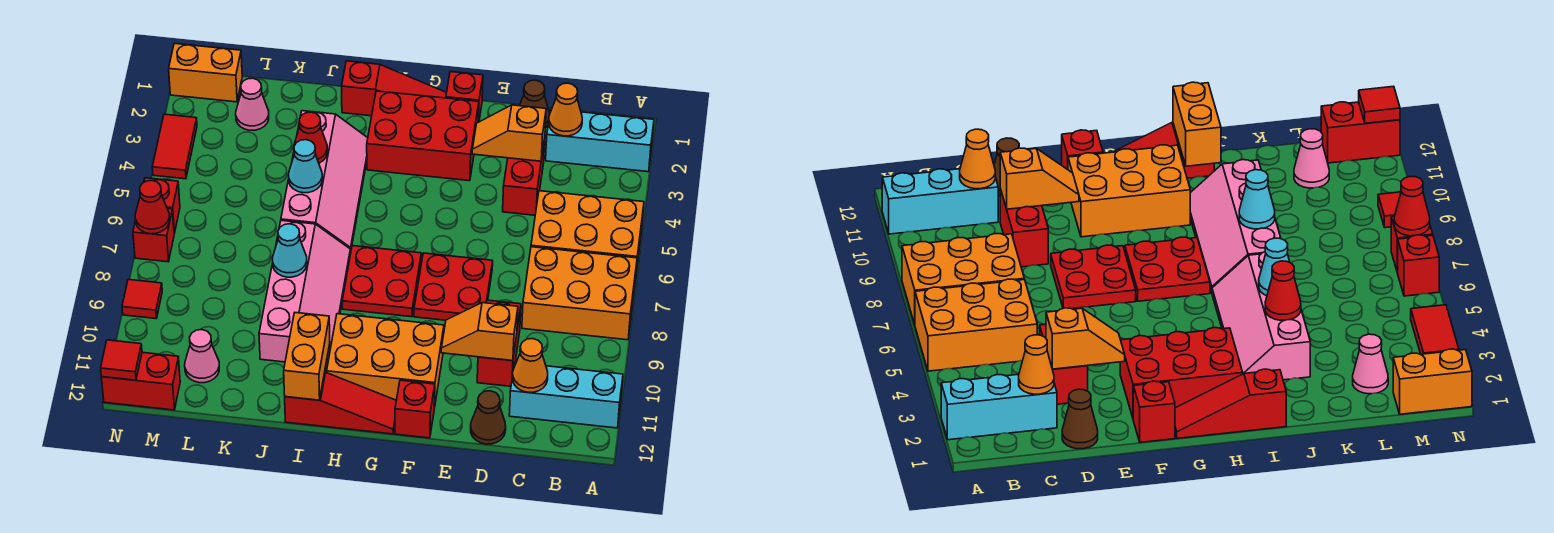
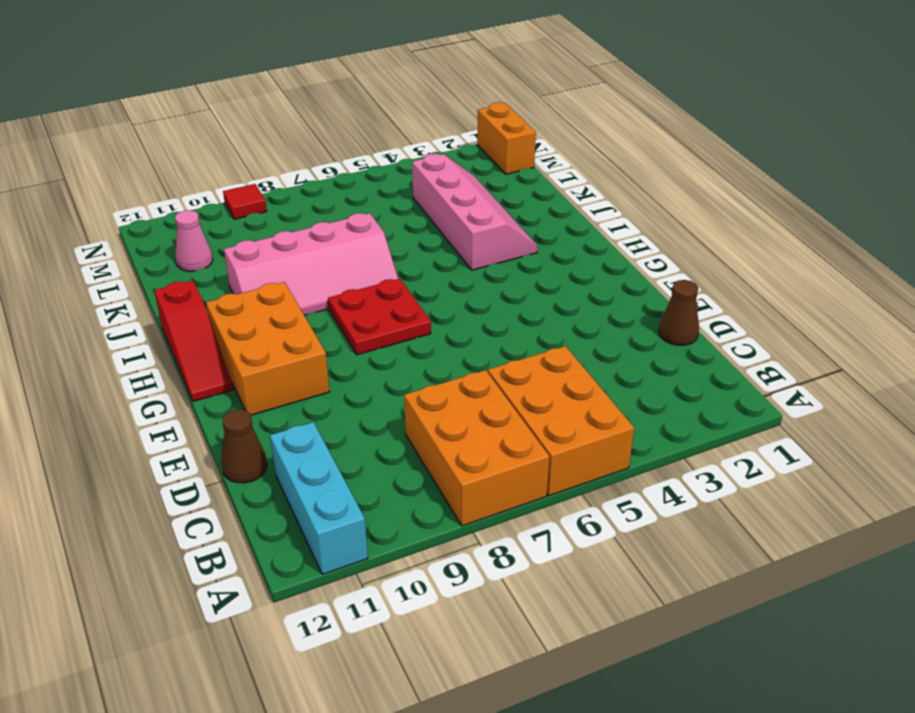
pink 2x4 slope [412,154,538,270] -> pink 2x4 slope turned to [281,111,368,252]
none -> cyan 1x3 brick [546,109,654,172]
none -> red 1x2 brick [503,139,545,215]
none -> red 1x2 brick [477,300,521,386]
none -> red 2x2 plate [414,253,493,320]

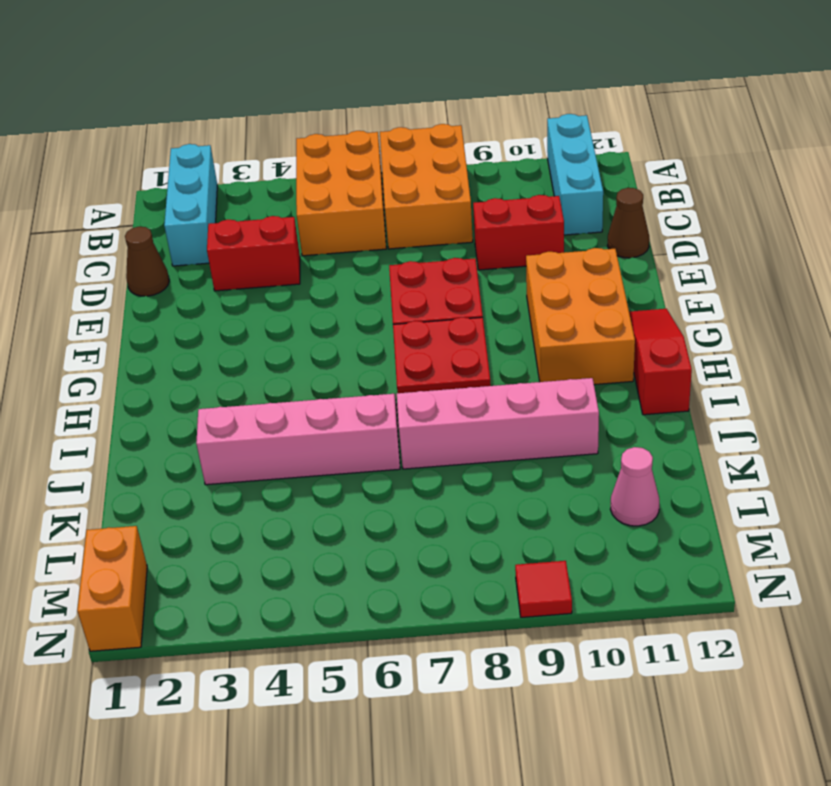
none -> red 1x1 brick [446,72,483,122]
none -> red 2x3 brick [367,91,479,181]
none -> red 1x1 brick [395,380,435,438]
none -> red 1x3 slope [342,61,447,116]

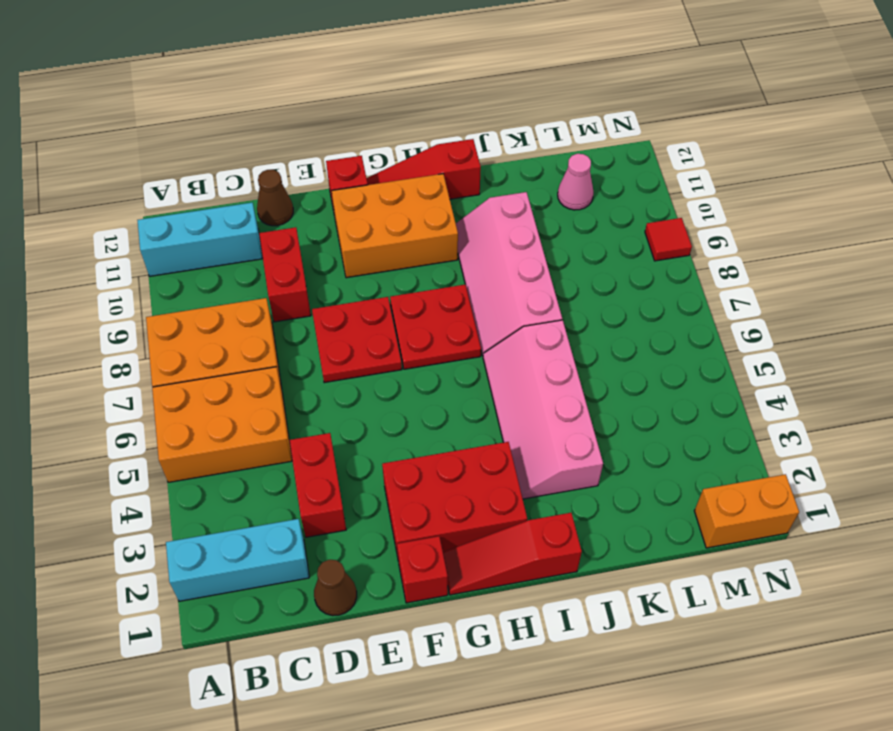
none -> pink 1x1 cone [236,78,269,130]
none -> red 1x2 brick [101,352,180,410]
none -> red 1x2 tile [152,114,197,179]
none -> red 1x1 brick [144,178,180,234]

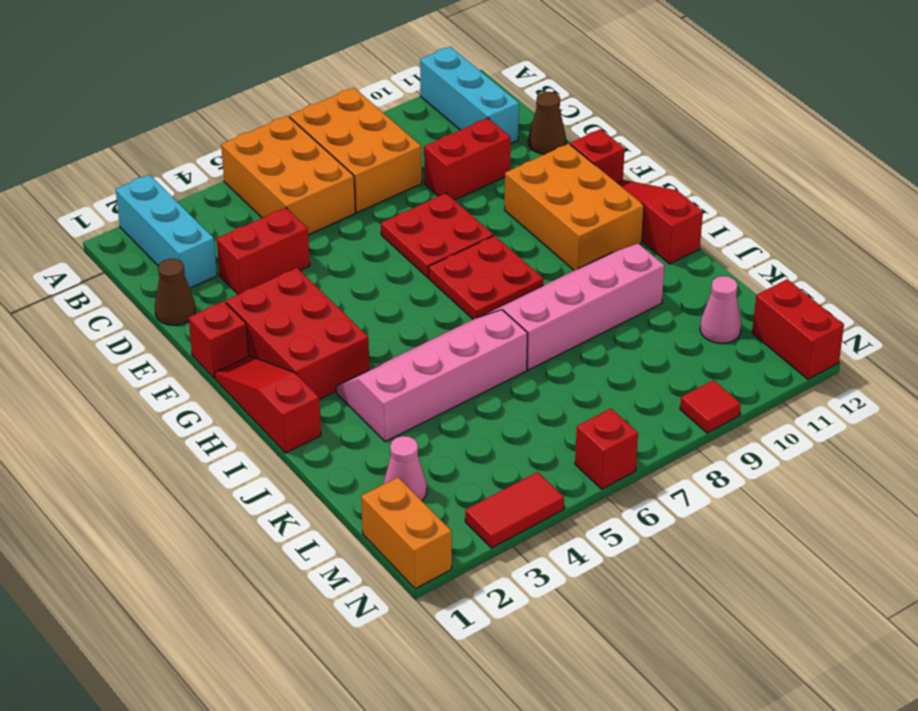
none -> red 1x1 brick [133,209,174,262]
none -> orange 1x1 cone [549,83,582,136]
none -> orange 1x1 cone [512,339,548,392]
none -> orange 1x2 slope [472,105,546,161]

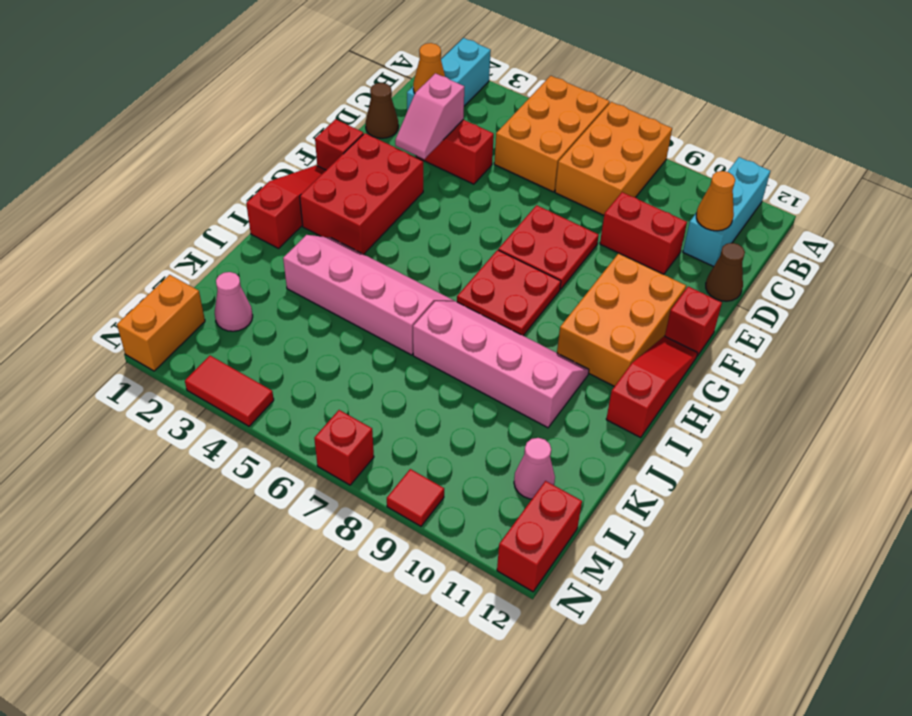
pink 1x2 slope [395,73,464,159] -> orange 1x2 slope [472,105,546,161]
none -> red 1x1 brick [144,178,180,234]
none -> orange 1x2 slope [441,303,518,361]
none -> orange 1x2 brick [284,313,330,400]
none -> red 1x1 cone [294,112,327,163]

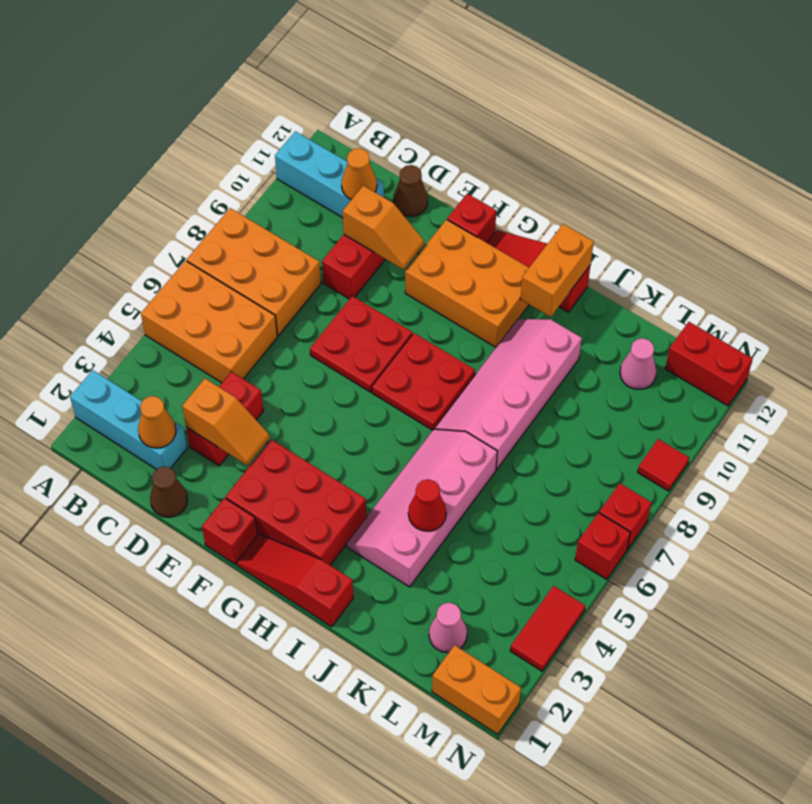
none -> cyan 1x1 cone [289,140,322,193]
none -> cyan 1x1 cone [273,224,307,277]
none -> red 1x1 cone [135,180,170,234]
none -> red 1x1 tile [101,340,142,380]

